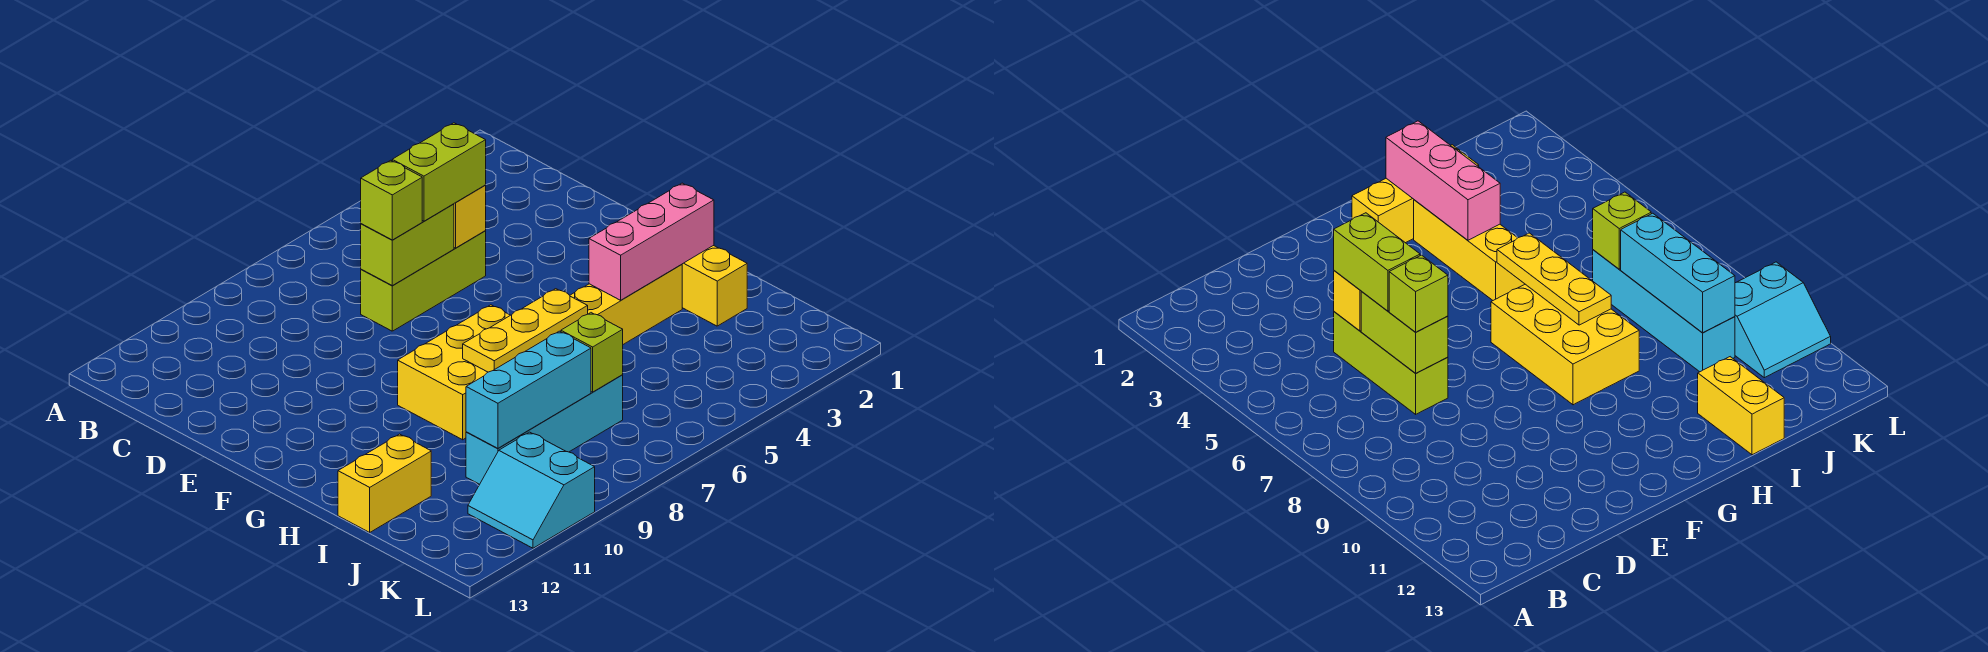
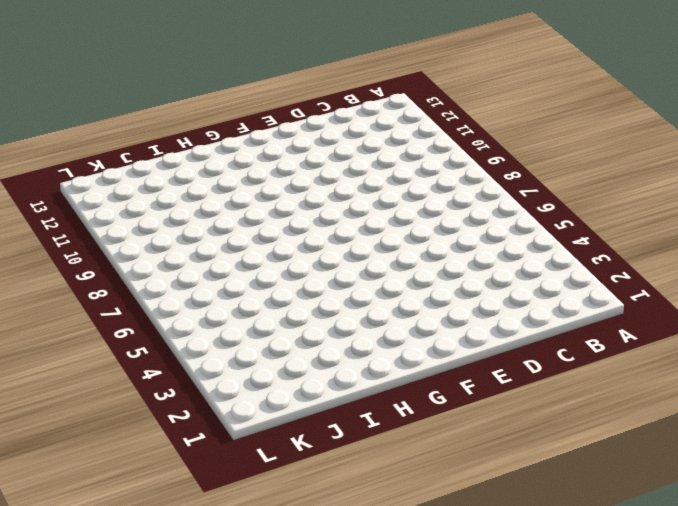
none -> lime 1x3 brick [361,231,486,331]
none -> yellow 1x3 brick [682,245,747,326]
none -> yellow 2x3 brick [398,305,510,440]

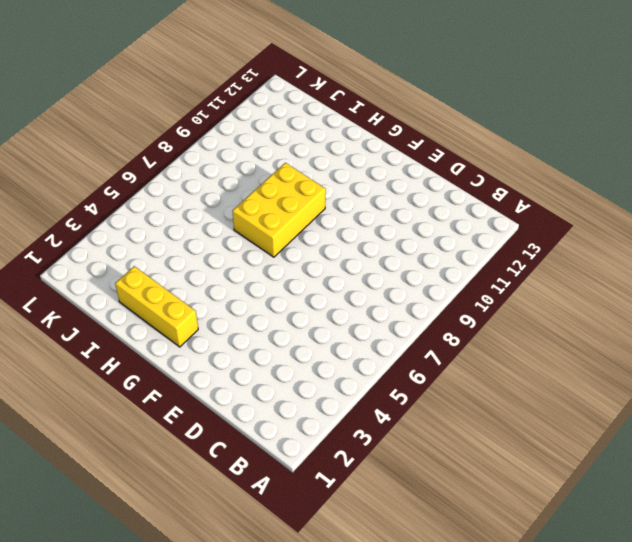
none -> lime 1x3 brick [361,231,486,331]
none -> yellow 1x3 brick [570,264,682,344]
none -> yellow 1x2 brick [338,434,431,532]

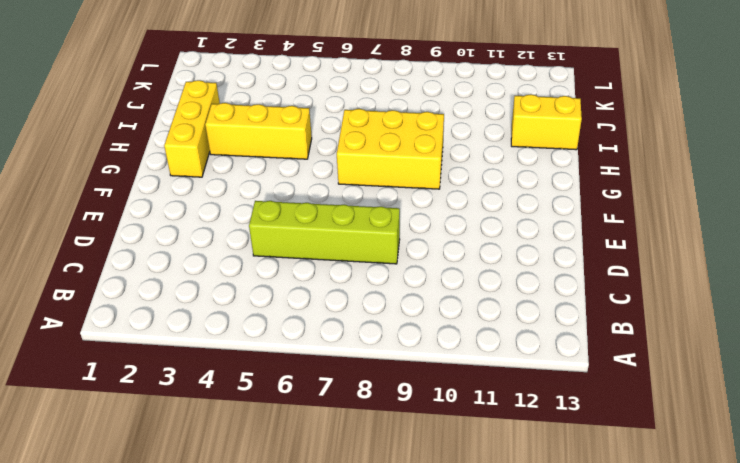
lime 1x4 brick [249,201,400,264] -> lime 1x3 brick [361,231,486,331]
none -> cyan 1x4 brick [466,375,623,484]
none -> cyan 2x2 slope [468,432,595,548]
none -> yellow 1x1 brick [454,185,486,248]

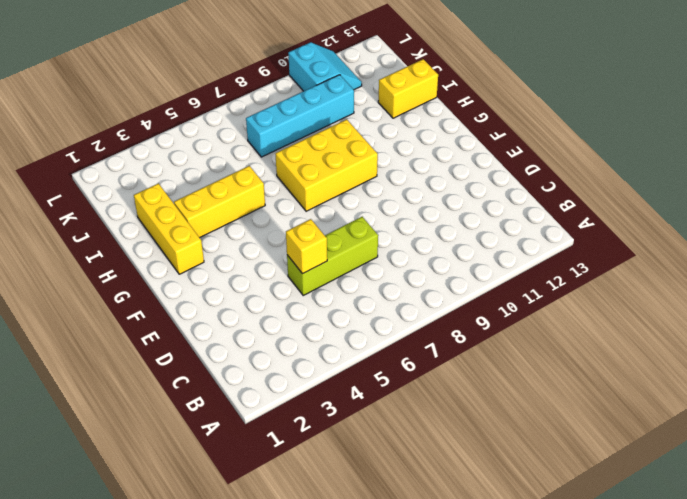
none -> lime 1x2 brick [361,204,454,286]
none -> pink 1x3 brick [589,183,714,300]
none -> yellow 1x3 plate [463,289,588,372]

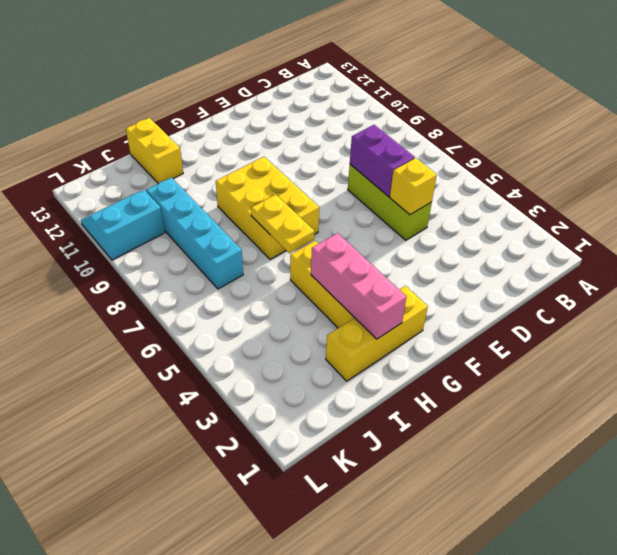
purple 1x2 brick [350,125,415,197] -> lime 1x2 brick [361,204,454,286]
yellow 1x2 plate [251,194,314,253] -> yellow 1x3 plate [463,289,588,372]
none -> lime 1x1 brick [561,313,623,392]
none -> cyan 1x3 brick [466,331,591,449]
none -> lime 1x2 brick [392,123,486,221]

